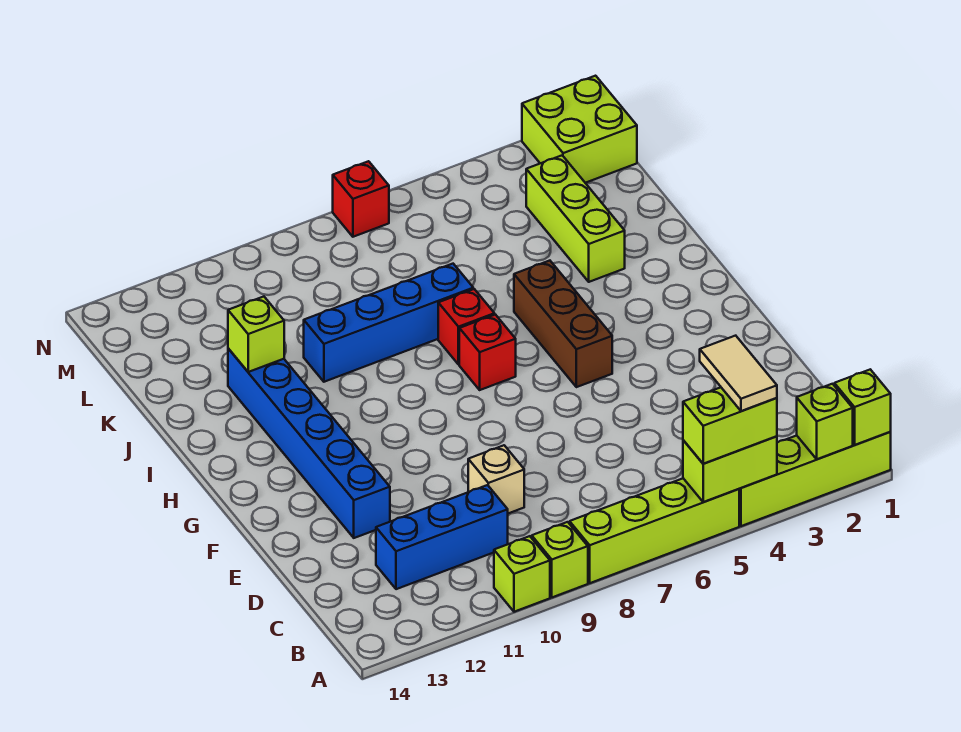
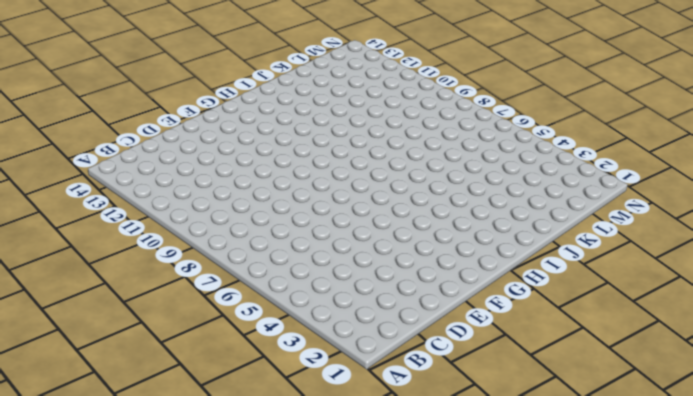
none -> lime 1x4 brick [739,432,891,526]
none -> lime 1x4 brick [570,478,739,583]
none -> lime 1x1 brick [532,522,588,597]

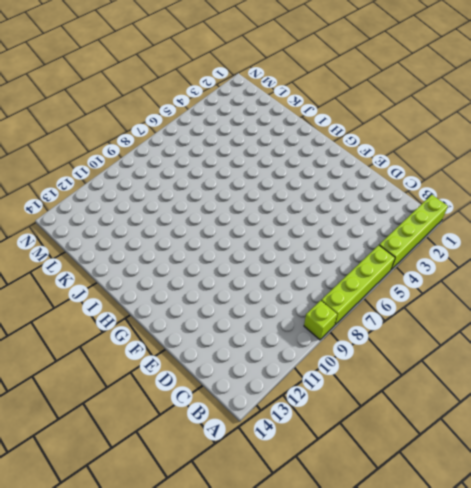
none -> lime 1x1 brick [494,536,550,612]
none -> blue 1x3 brick [376,485,508,589]
none -> tan 1x1 brick [468,445,524,513]

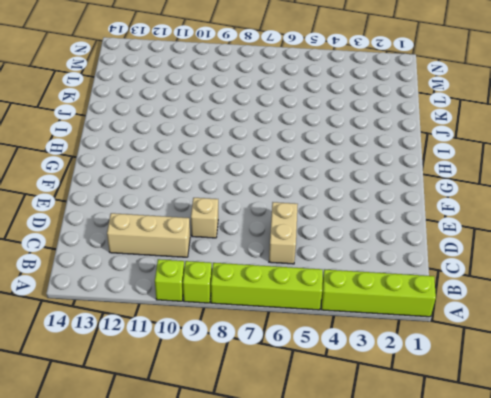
tan 1x2 brick [269,202,298,264] -> none
tan 1x3 brick [107,213,190,257] -> blue 1x3 brick [376,485,508,589]
none -> blue 1x6 brick [228,349,390,538]
none -> brown 1x3 brick [514,261,612,387]
none -> red 1x1 brick [459,315,516,390]

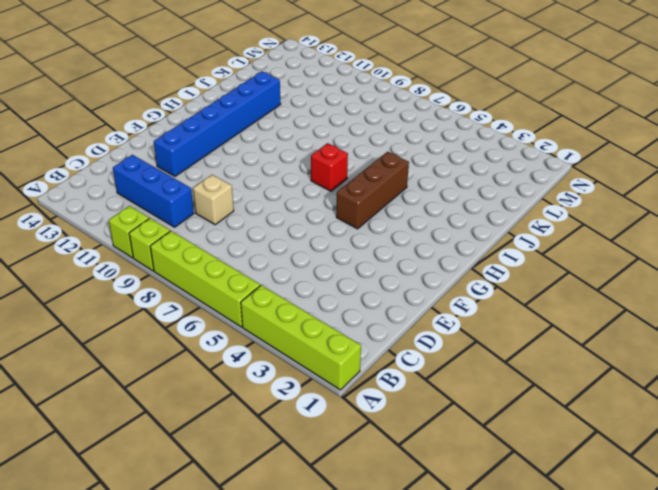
none -> red 1x1 brick [438,289,494,365]
none -> lime 1x3 brick [526,155,625,282]
none -> blue 1x4 brick [304,264,473,382]

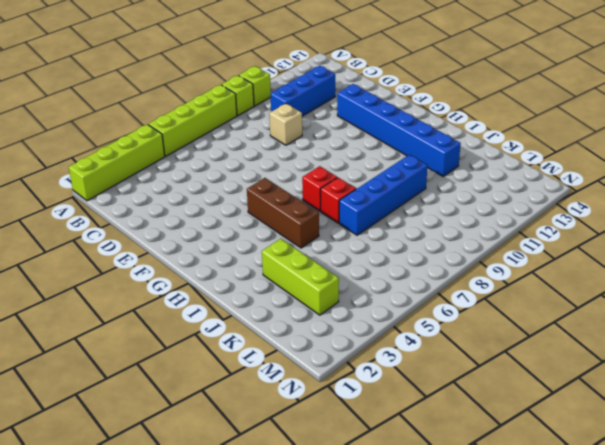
none -> lime 2x2 brick [522,76,637,183]
none -> red 1x1 brick [333,161,389,237]
none -> lime 1x1 brick [834,369,891,445]

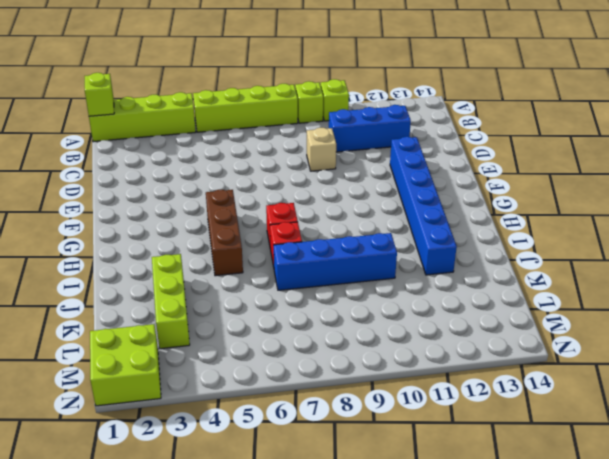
none -> red 1x1 brick [333,161,389,237]
none -> lime 1x1 brick [797,384,853,459]
none -> lime 1x2 brick [683,436,777,502]

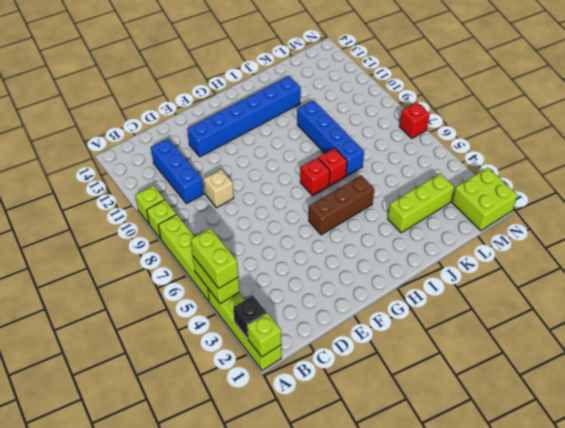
black 1x1 brick [233,295,267,339] -> lime 1x1 brick [797,384,853,459]
none -> lime 1x1 brick [228,297,284,372]
none -> tan 1x2 tile [700,336,777,411]

